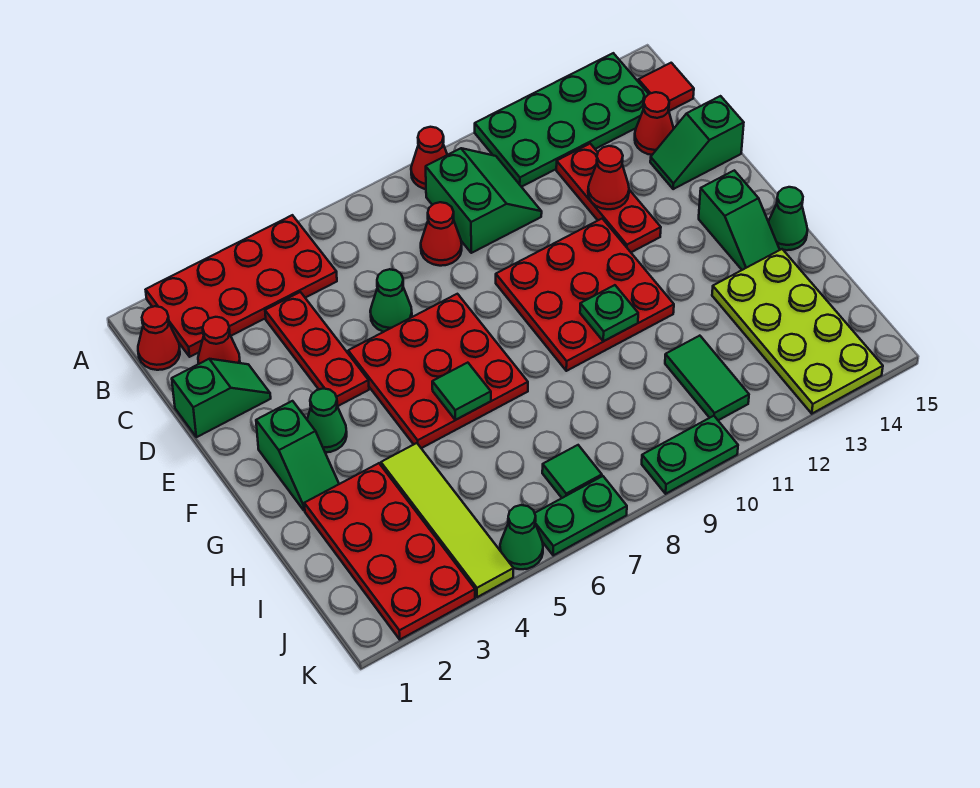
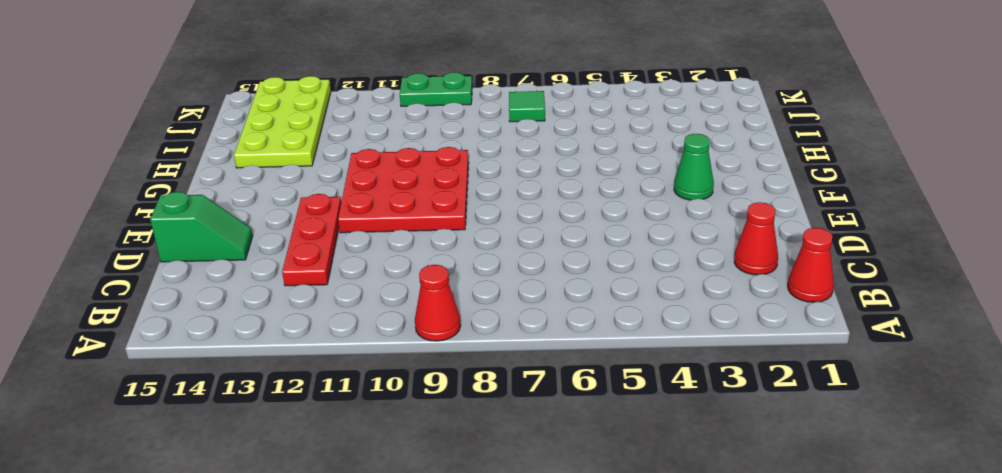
none -> red 2x4 plate [146,215,337,357]
none -> green 2x4 plate [475,53,649,187]
none -> green 2x2 slope [426,148,542,253]
none -> red 1x1 tile [638,63,694,111]

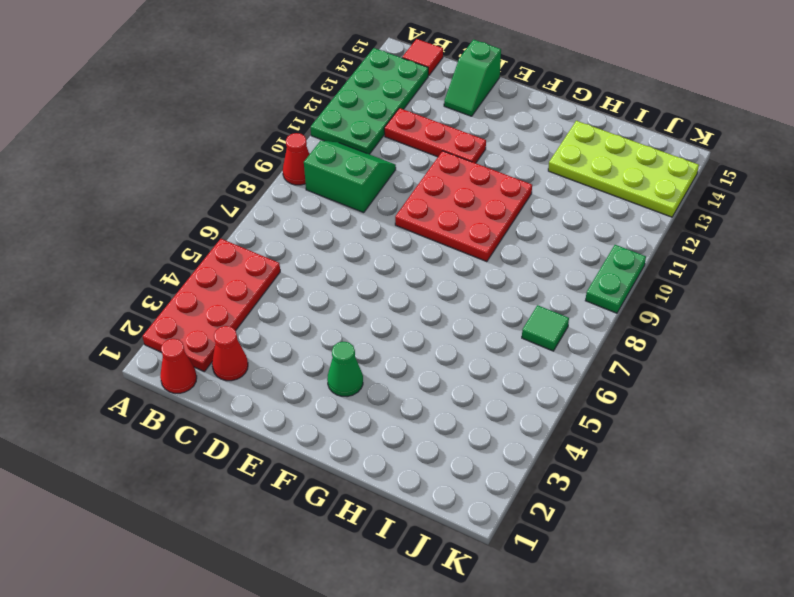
none -> red 1x3 plate [265,292,369,406]
none -> red 1x1 cone [421,202,462,266]
none -> red 1x1 cone [635,92,674,155]
none -> green 1x2 slope [172,359,271,437]

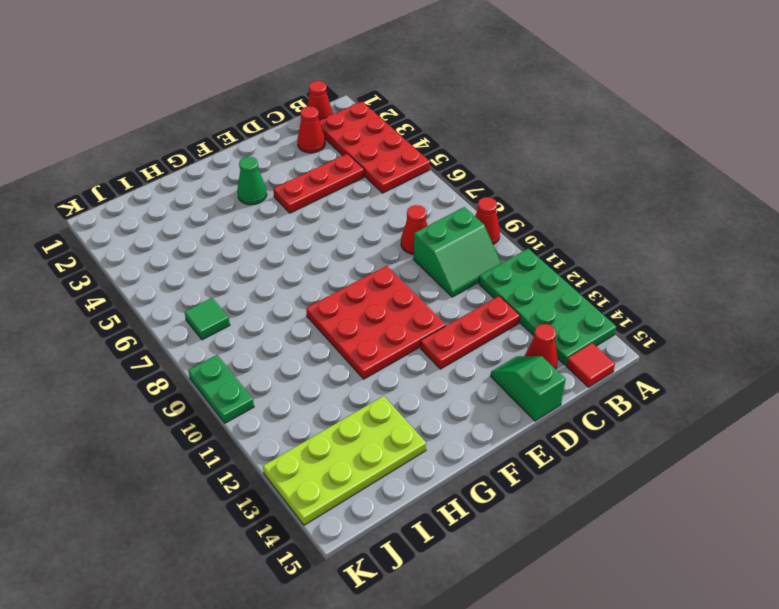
none -> green 1x2 slope [172,359,271,437]
none -> green 1x1 cone [370,269,412,332]
none -> red 3x3 plate [348,294,528,448]
none -> green 1x2 slope [256,401,339,510]

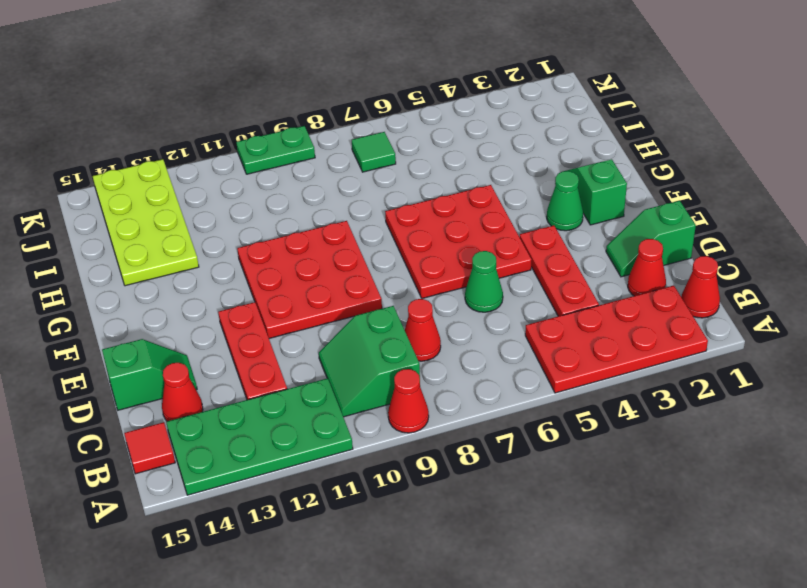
none -> green 1x2 slope [699,170,780,270]
none -> green 1x1 cone [768,187,808,250]
none -> red 2x4 plate [304,463,475,639]
none -> lime 1x4 tile [381,443,513,597]

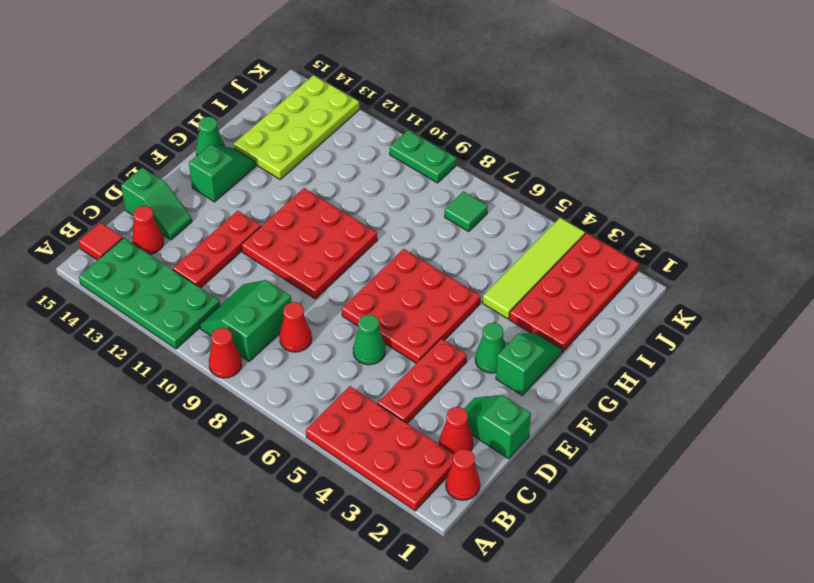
none -> green 1x2 tile [665,336,749,420]
none -> green 1x1 cone [500,505,543,569]
none -> green 1x2 plate [535,476,627,555]
none -> red 1x1 cone [588,146,629,209]

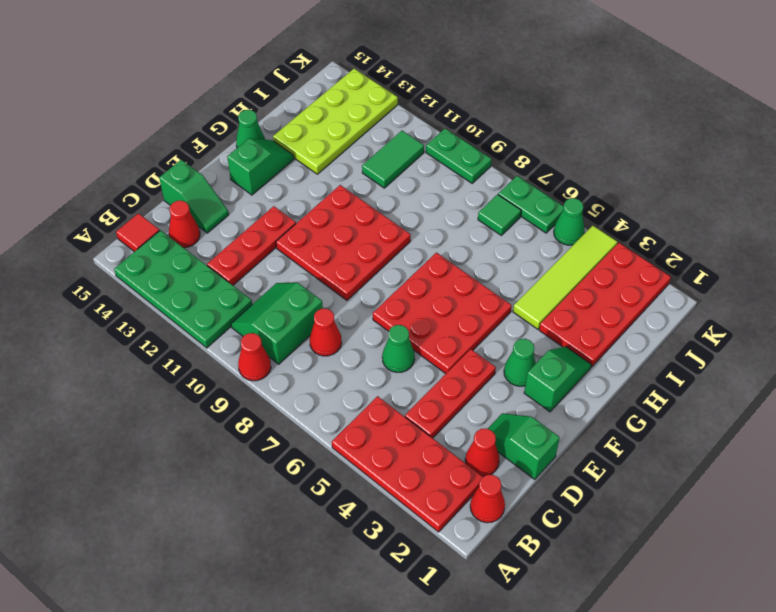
none -> red 1x1 cone [588,146,629,209]
none -> green 1x1 tile [432,363,491,420]
none -> green 1x1 plate [580,285,638,341]

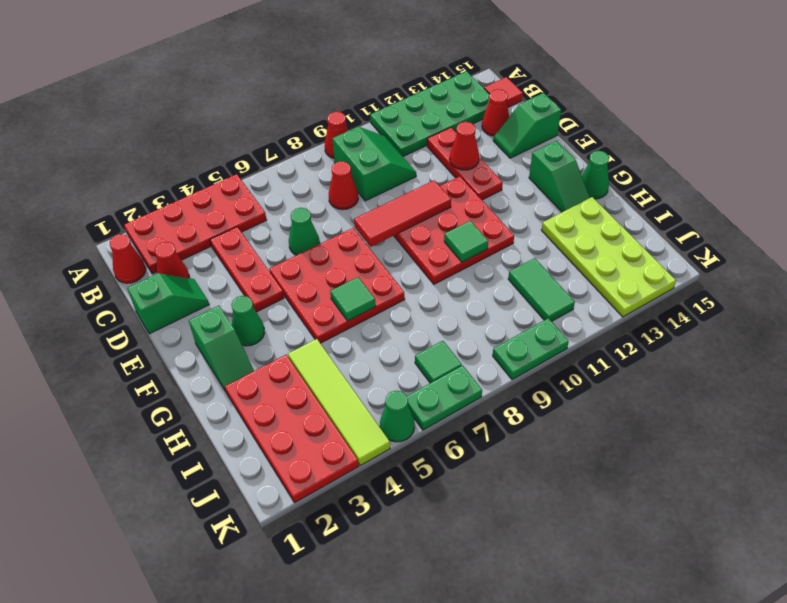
red 1x3 tile [354,180,451,247] -> none
green 1x1 tile [444,221,488,262] -> green 1x1 plate [580,285,638,341]

